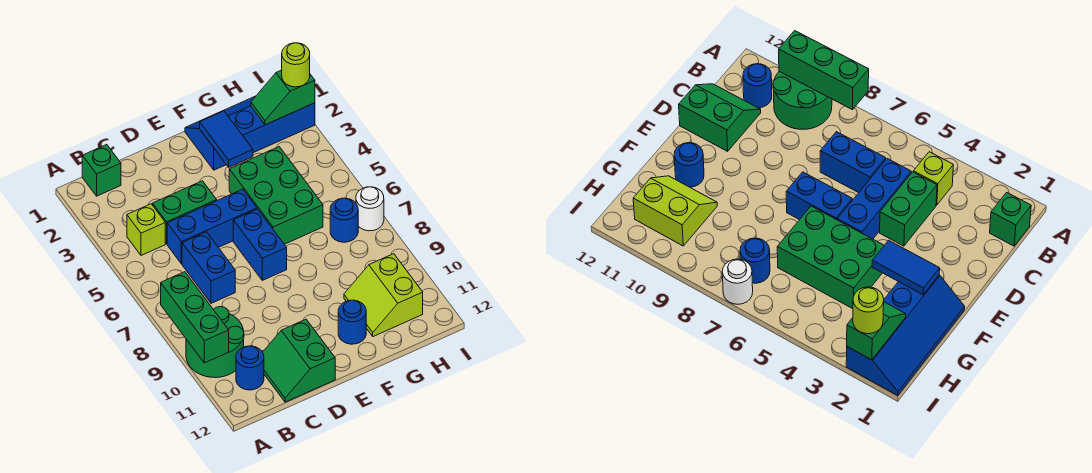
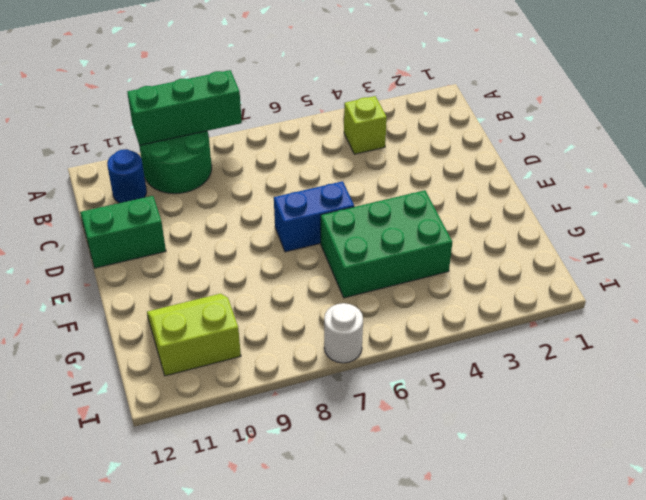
none -> green 1x1 brick [82,144,121,196]
none -> green 1x2 brick [153,181,217,244]
none -> blue 1x3 brick [167,189,257,264]

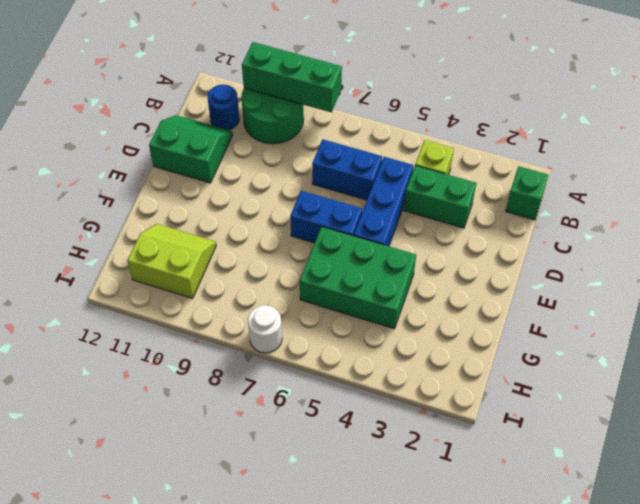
green 1x2 brick [404,165,476,228] -> green 1x2 brick turned to [153,181,217,244]
none -> blue 2x4 slope [185,96,315,170]
none -> blue 1x1 round brick [338,300,366,344]
none -> blue 1x1 round brick [330,198,358,242]

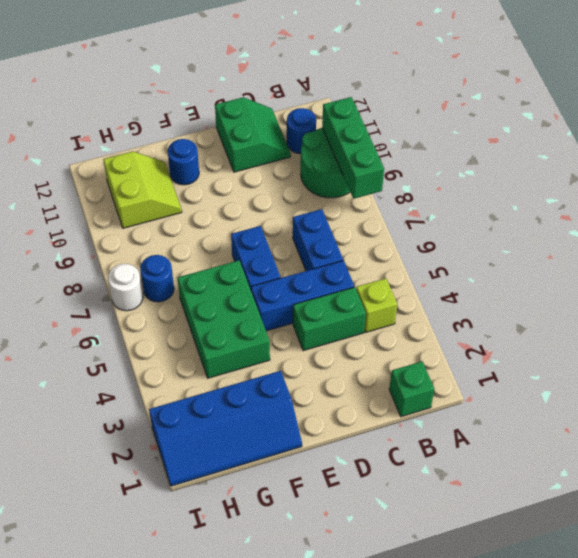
none -> blue 1x2 tile [200,111,253,167]
none -> green 1x2 slope [251,70,315,125]
none -> lime 1x1 round brick [282,43,310,87]

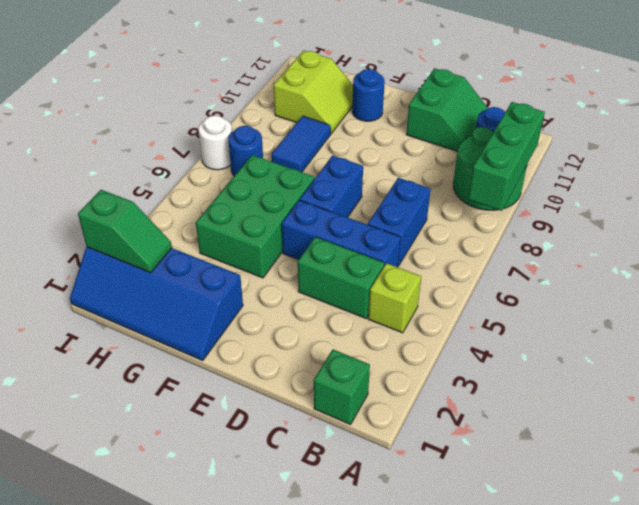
blue 1x2 tile [271,116,331,172] -> blue 1x2 tile moved to [200,111,253,167]
none -> lime 1x1 round brick [282,43,310,87]

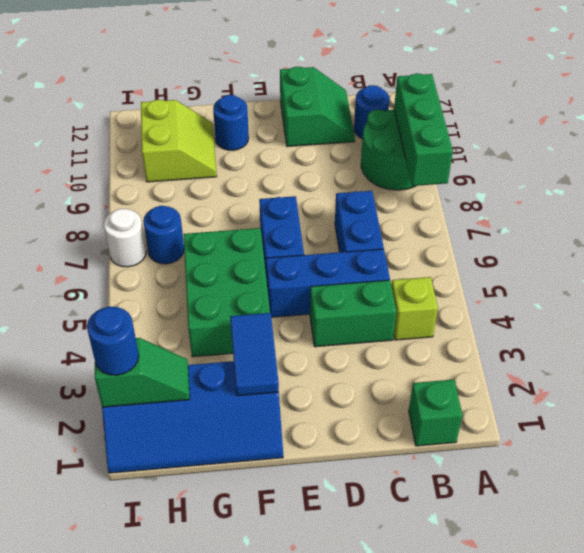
blue 1x1 round brick [87,307,139,375] -> lime 1x1 round brick [282,43,310,87]

